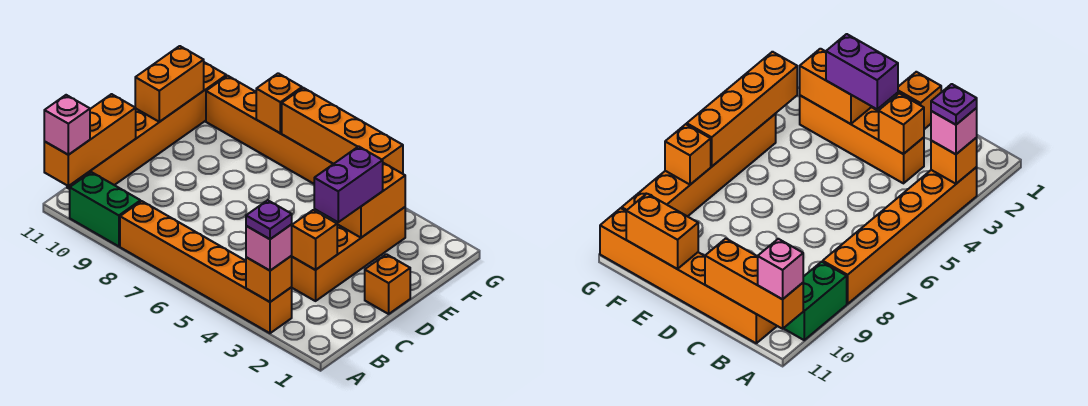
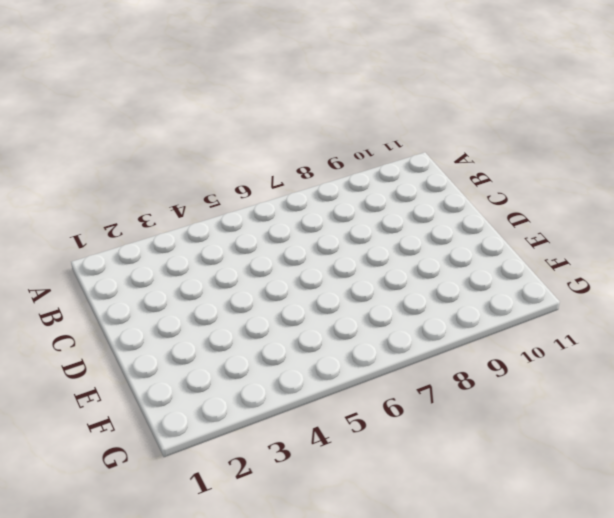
none -> orange 1x6 brick [120,201,292,333]
none -> green 1x2 brick [70,172,140,246]
none -> orange 1x6 brick [67,62,226,189]

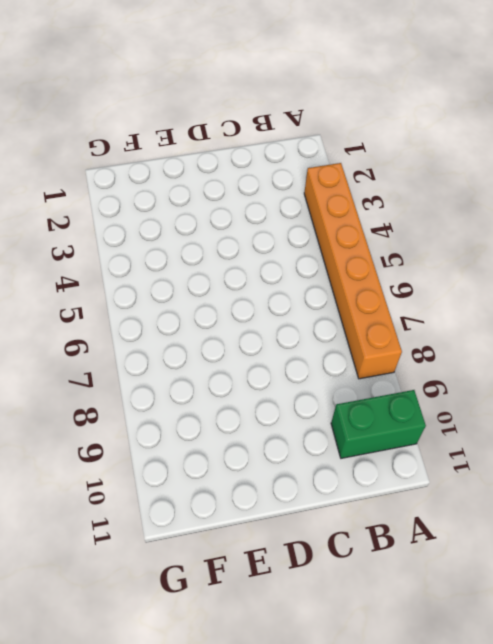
green 1x2 brick [331,390,426,458] -> green 1x2 brick turned to [70,172,140,246]
none -> orange 1x6 brick [67,62,226,189]
none -> orange 1x4 brick [292,207,405,301]
none -> orange 1x1 brick [365,254,410,314]

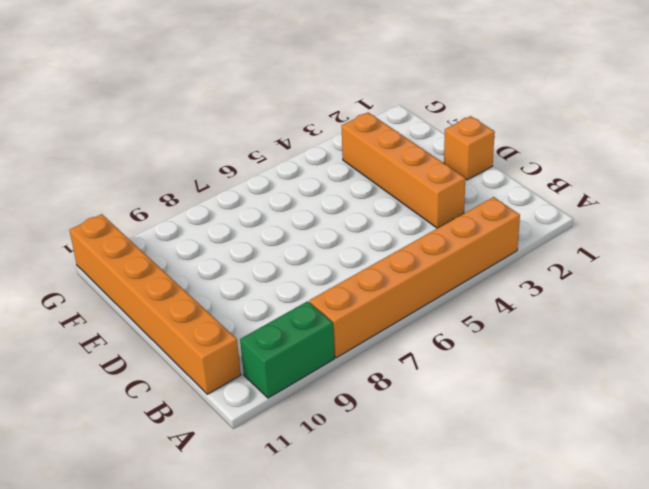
none -> orange 1x6 brick [206,76,333,184]
none -> orange 1x1 brick [246,256,292,302]
none -> orange 1x3 brick [44,94,136,186]

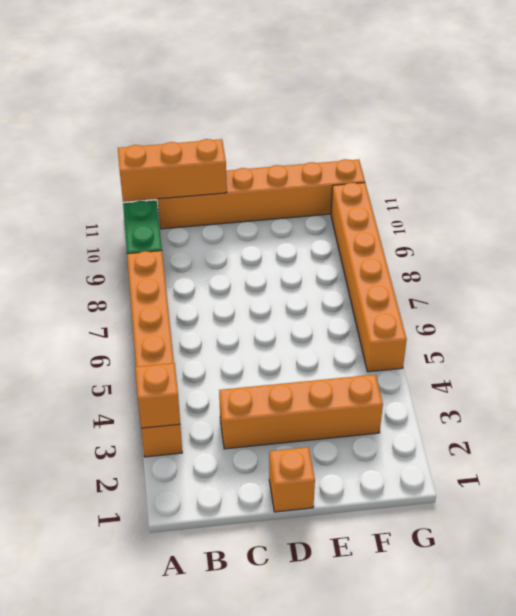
none -> orange 1x1 brick [292,210,337,270]
none -> orange 1x2 brick [337,163,405,238]
none -> orange 1x2 brick [135,46,204,122]

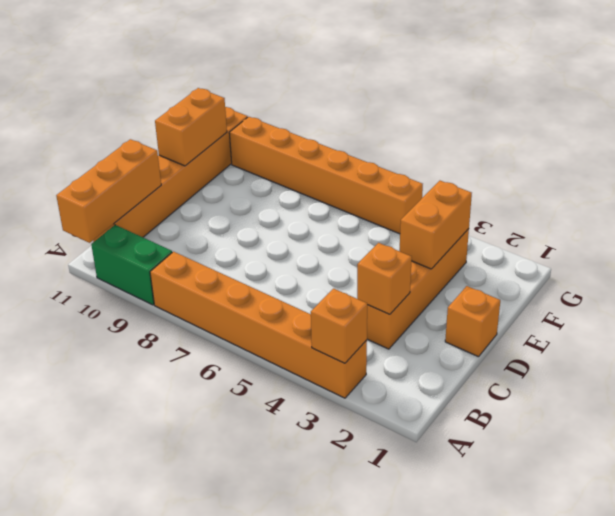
none -> orange 1x4 brick [282,88,403,174]
none -> orange 1x1 brick [256,73,302,133]
none -> pink 1x1 brick [246,225,292,271]

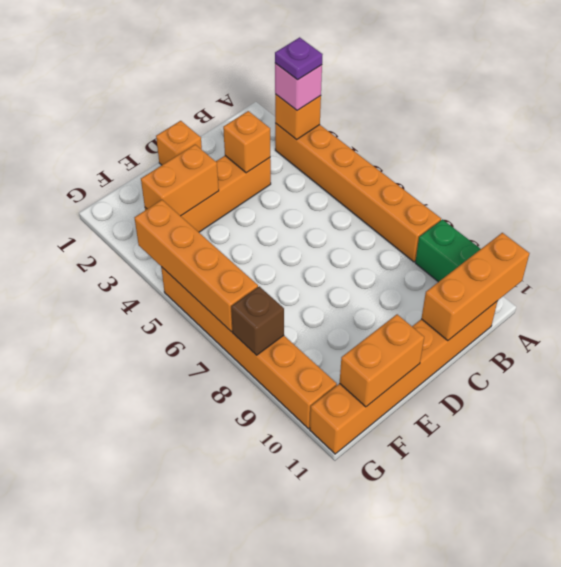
brown 1x1 brick [231,286,284,355] -> orange 1x1 brick [256,73,302,133]
none -> pink 1x1 brick [44,95,90,155]
none -> purple 1x2 brick [314,146,383,222]

